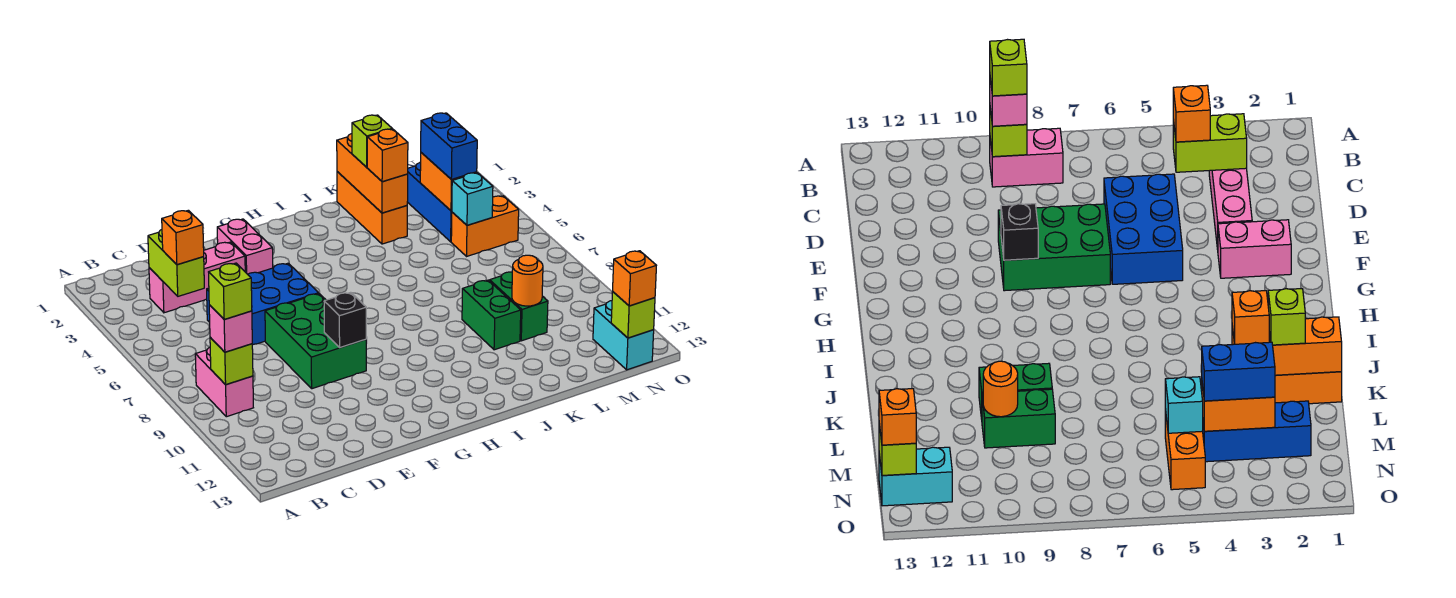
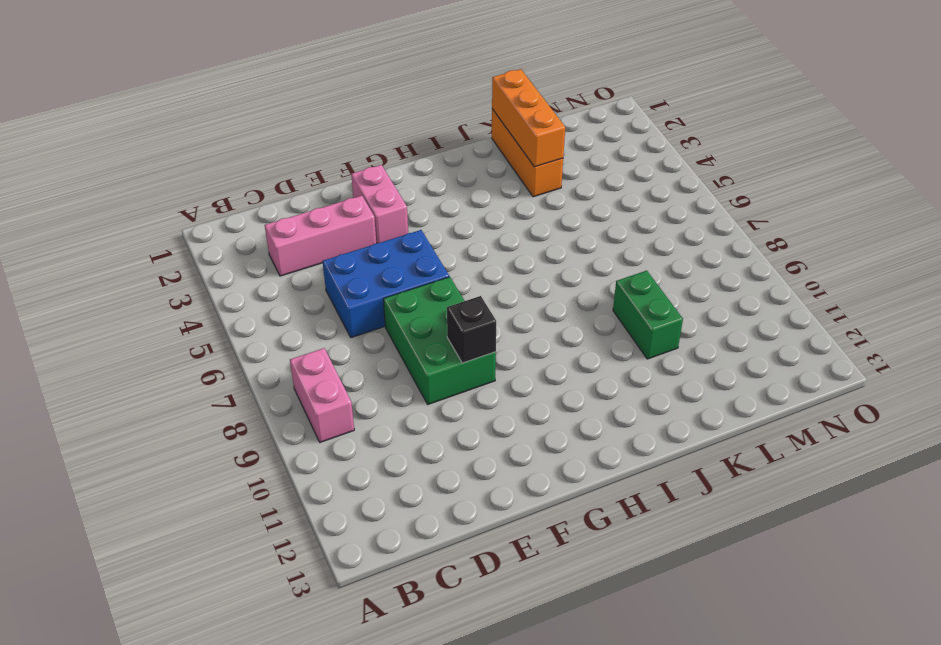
none -> green 1x2 brick [490,272,548,341]
none -> blue 1x3 brick [407,162,452,242]
none -> orange 1x2 brick [451,196,519,256]

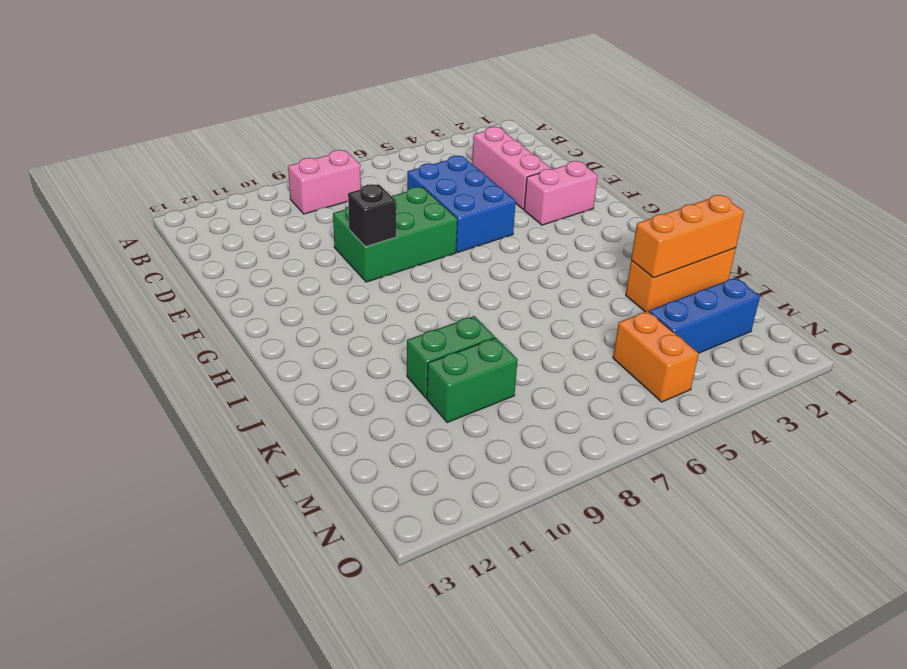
none -> cyan 1x2 brick [593,301,654,370]
none -> lime 1x1 brick [210,338,253,385]
none -> lime 1x2 brick [148,230,204,296]

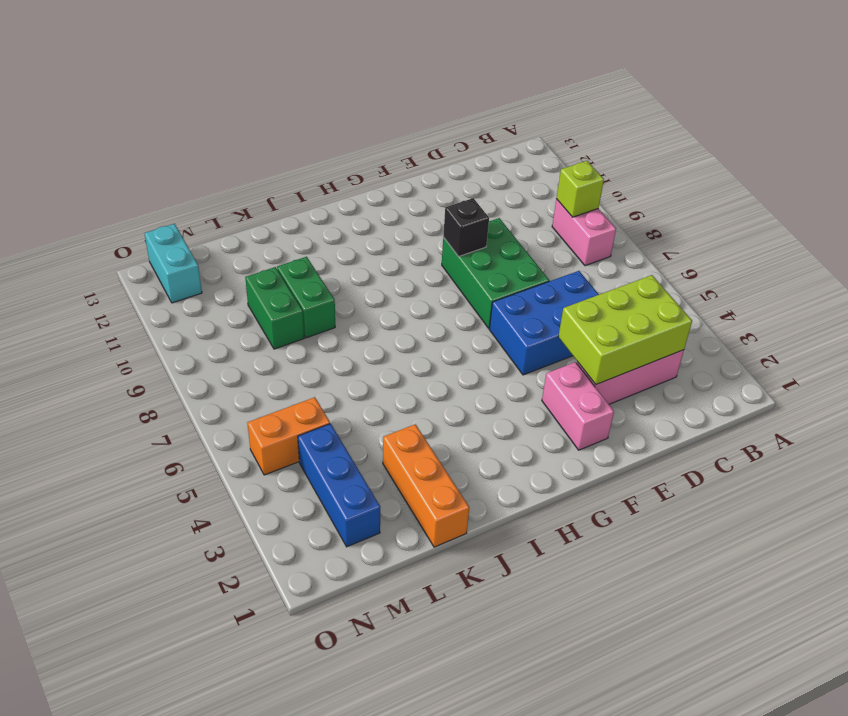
lime 2x3 brick [558,275,692,385] -> lime 1x2 brick [148,230,204,296]
none -> orange 1x3 brick [337,134,408,213]
none -> orange 1x1 round brick [512,255,543,306]
none -> orange 1x2 brick [420,153,477,211]

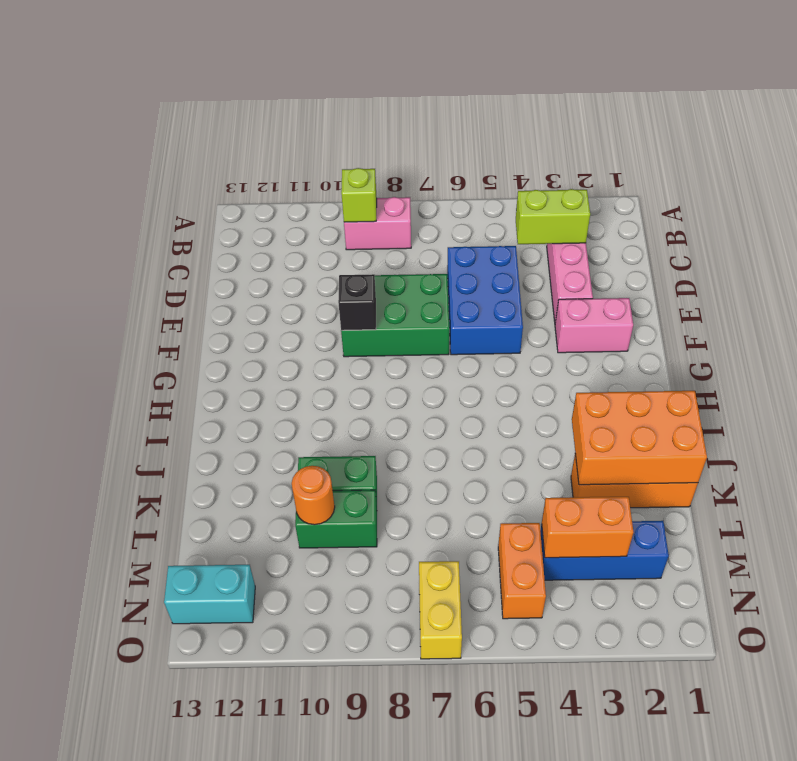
orange 2x3 brick [572,391,707,485] -> orange 1x3 brick [337,134,408,213]
yellow 1x2 brick [419,561,462,659] -> none
none -> cyan 1x1 brick [452,173,493,225]
none -> lime 1x1 brick [611,292,655,338]
none -> pink 1x1 brick [209,305,252,352]

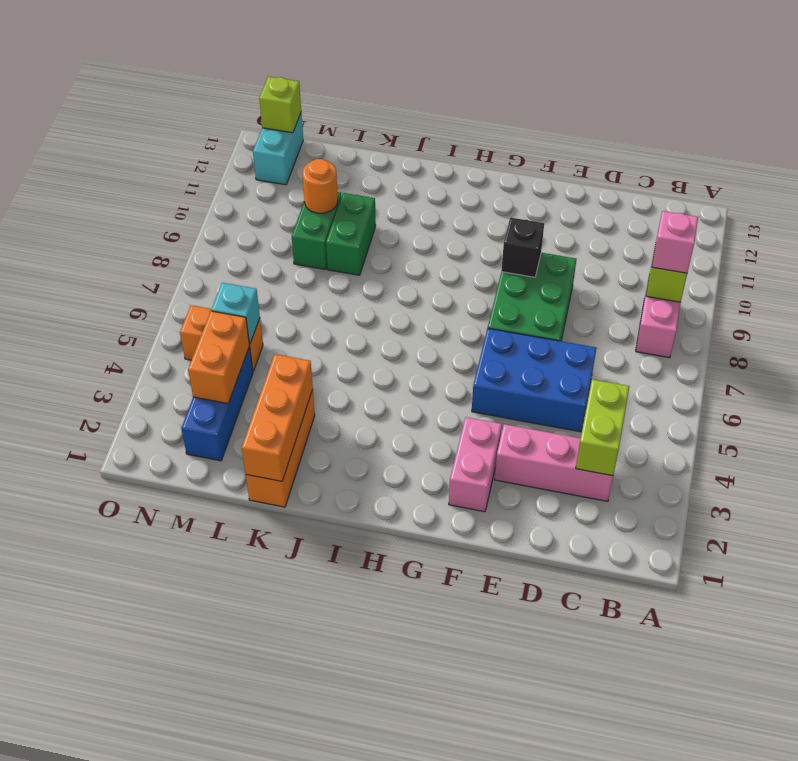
none -> orange 1x1 brick [162,210,204,265]
none -> lime 1x1 brick [352,115,392,167]
none -> orange 1x1 brick [367,129,408,182]

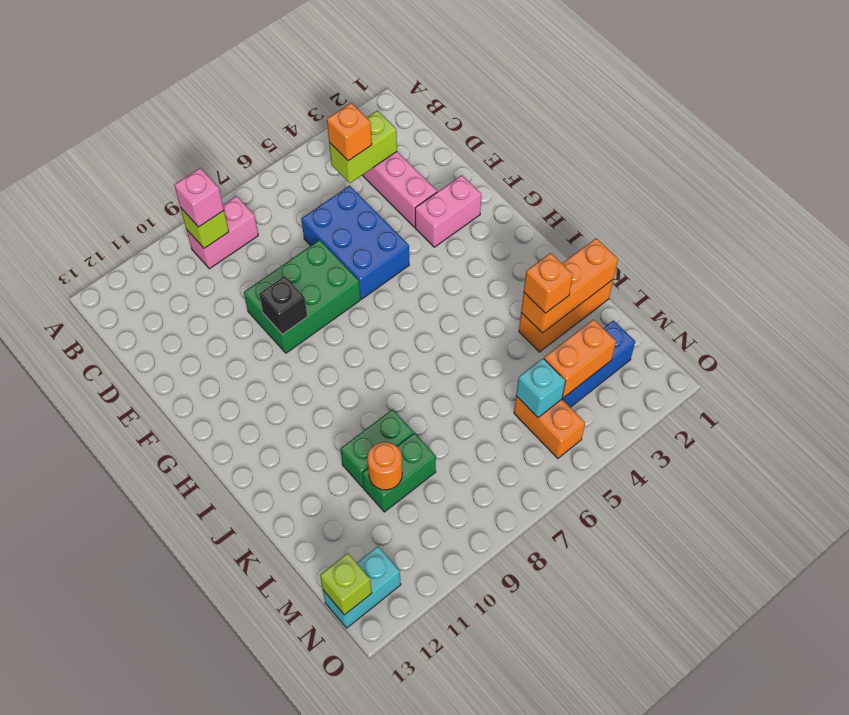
none -> lime 1x1 brick [352,115,392,167]
none -> blue 1x2 brick [421,113,477,180]
none -> orange 1x1 brick [613,251,656,306]

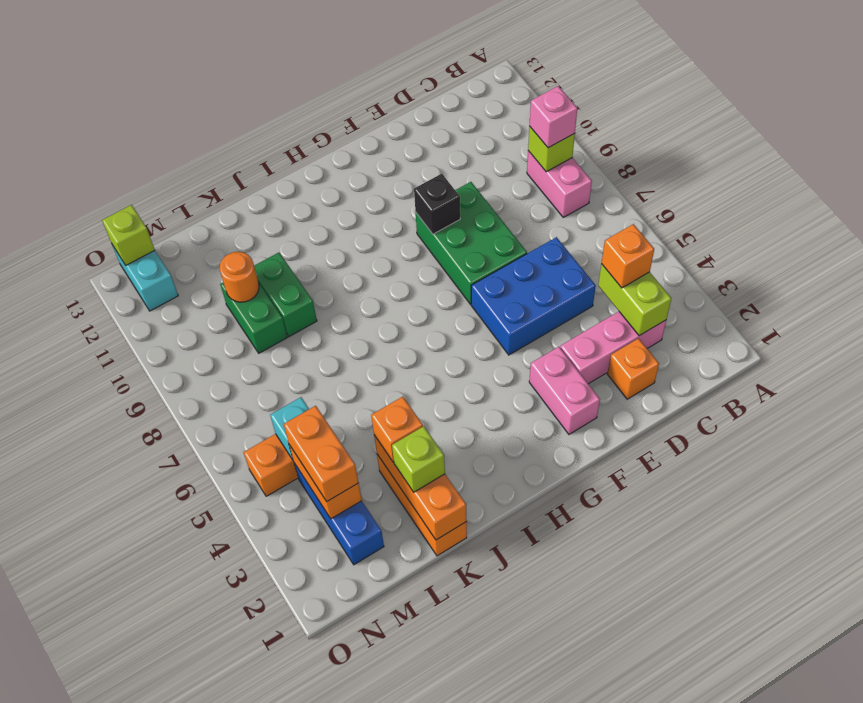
orange 1x1 brick [607,338,659,399] -> orange 1x1 brick moved to [613,251,656,306]
orange 1x2 brick [284,406,358,501] -> blue 1x2 brick [421,113,477,180]
none -> lime 1x1 brick [209,263,252,319]

